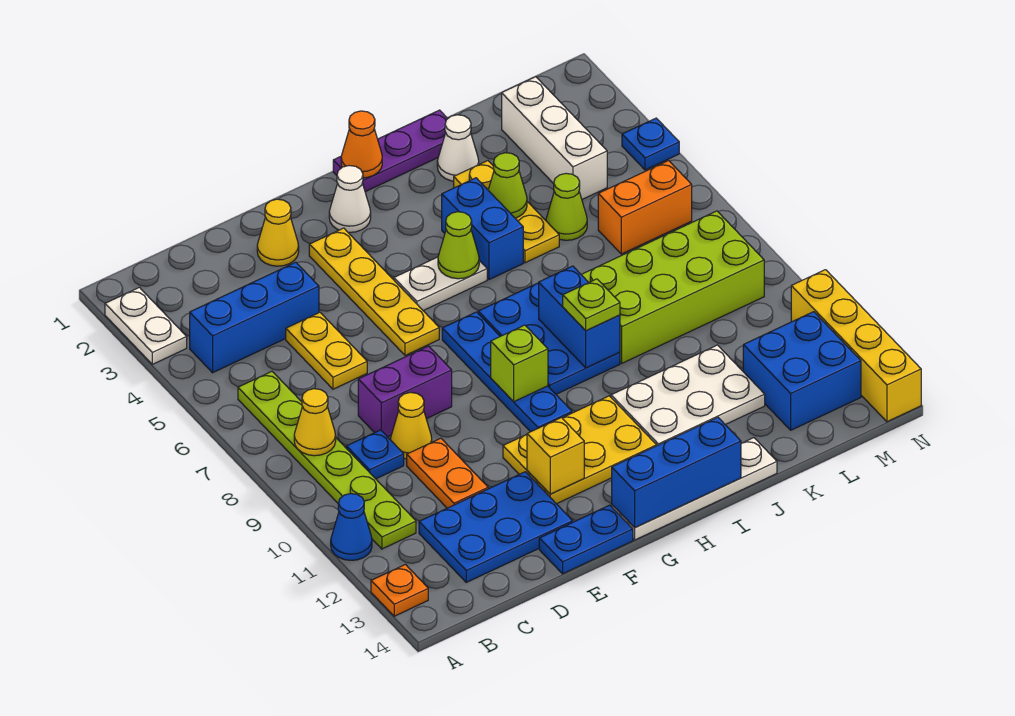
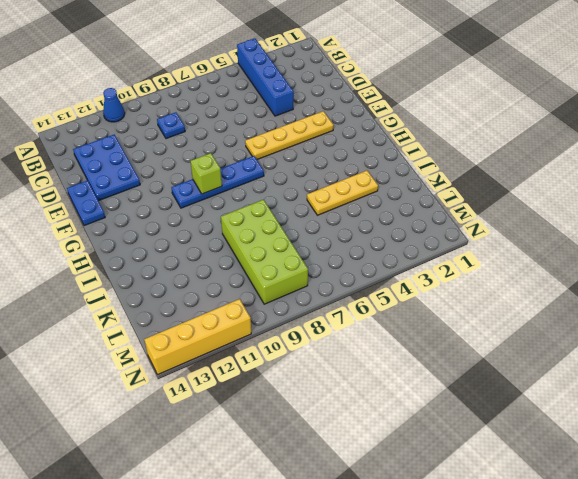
blue 1x4 brick [237,38,294,116] -> blue 1x3 brick [190,262,319,373]
none -> white 1x2 plate [105,287,187,364]
none -> orange 1x1 plate [371,565,428,616]
none -> lime 1x6 plate [238,372,416,549]
none -> yellow 1x2 plate [286,312,367,389]

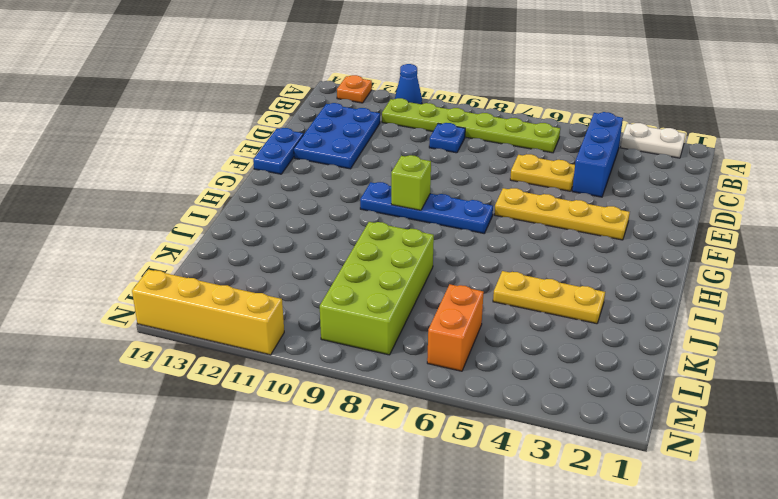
none -> purple 1x2 brick [358,346,452,437]
none -> yellow 1x1 cone [391,392,432,459]
none -> orange 1x2 plate [407,438,488,508]
none -> yellow 1x1 cone [257,199,299,266]

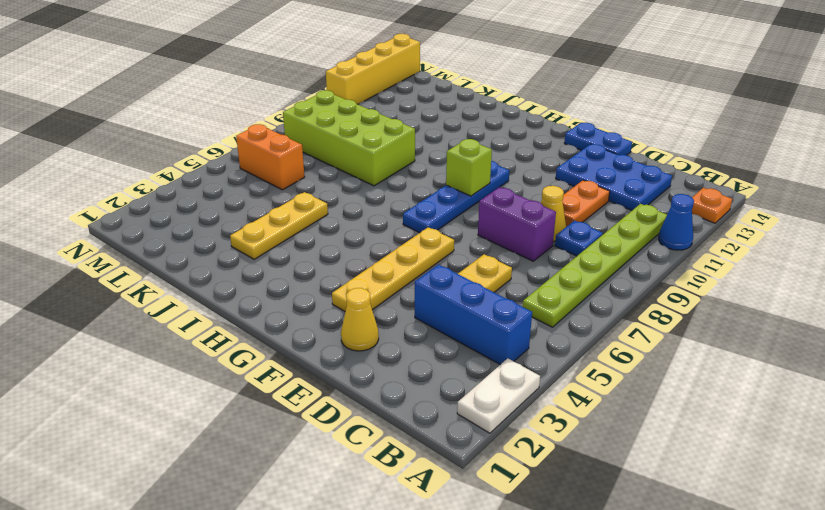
none -> yellow 2x3 plate [503,396,657,504]
none -> white 1x1 cone [329,166,371,232]
none -> white 1x2 plate [394,257,487,311]
none -> white 1x4 plate [612,438,777,540]

